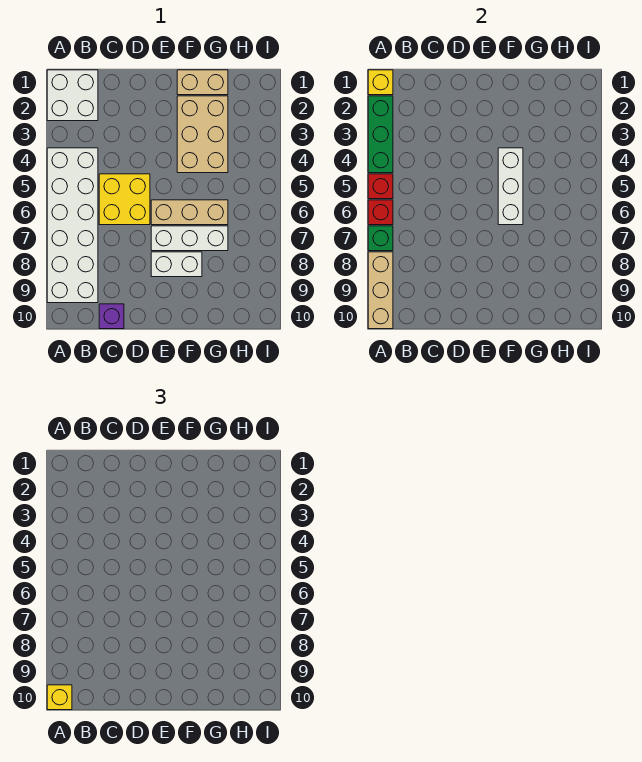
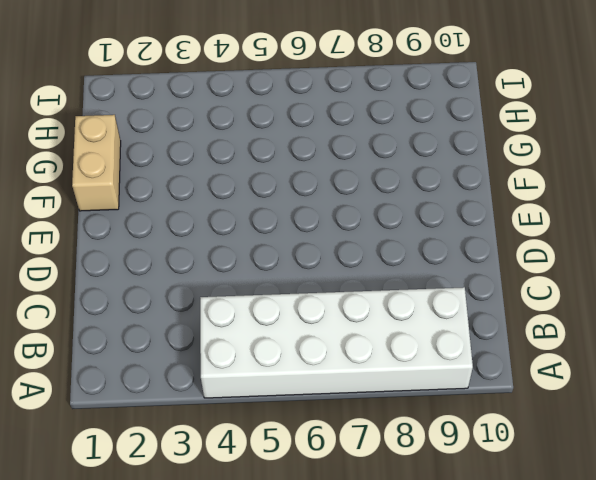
none -> white 2x2 brick [47,70,98,121]
none -> yellow 2x2 brick [99,174,150,225]
none -> purple 1x1 brick [99,304,124,329]

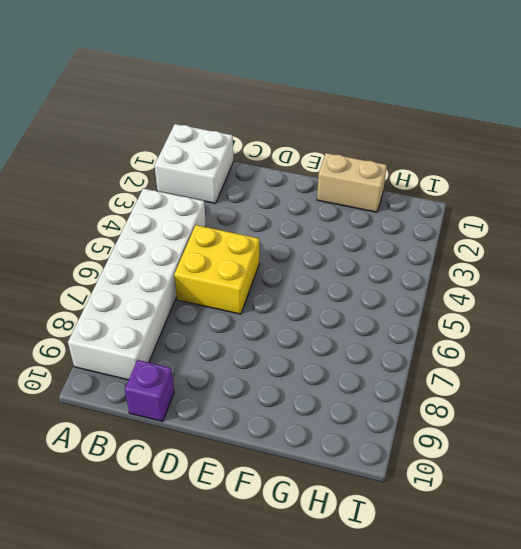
none -> tan 1x3 brick [151,200,228,225]
none -> white 1x3 brick [151,226,228,251]
none -> white 1x2 brick [151,252,202,277]

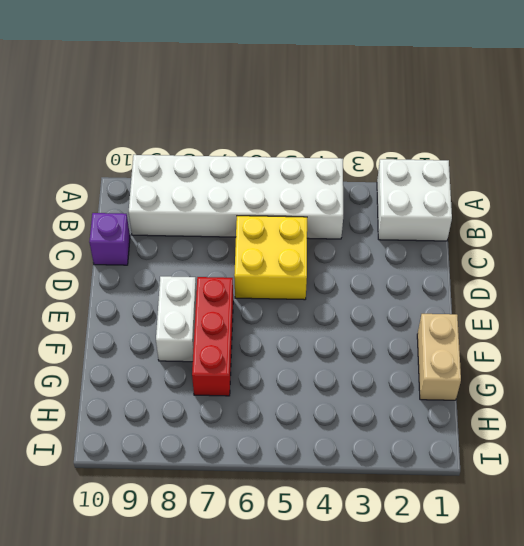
red 1x3 brick [192,277,233,396] -> white 1x3 brick [151,226,228,251]
none -> tan 1x3 brick [151,200,228,225]
none -> tan 2x3 brick [177,96,228,173]
none -> yellow 1x1 brick [368,70,393,95]

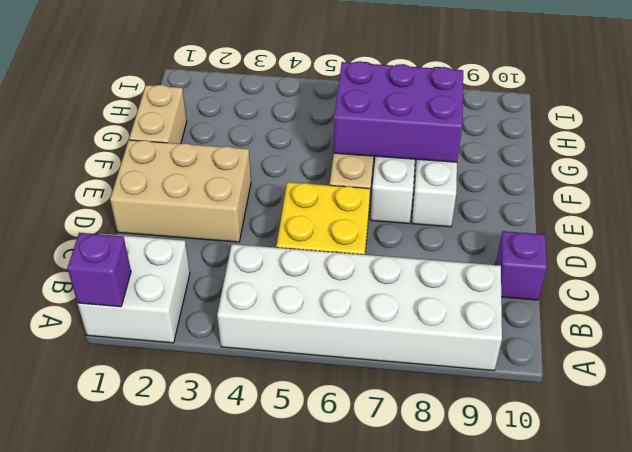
purple 1x1 brick [67,233,131,307] -> yellow 1x1 brick [368,70,393,95]
tan 2x3 brick [110,140,251,242] -> tan 2x3 brick moved to [177,96,228,173]
purple 2x3 brick [334,61,463,162] -> white 1x3 brick [498,148,523,225]
none -> green 1x3 brick [368,96,393,173]
none -> red 1x1 brick [368,174,393,199]
none -> red 1x1 brick [368,200,393,225]

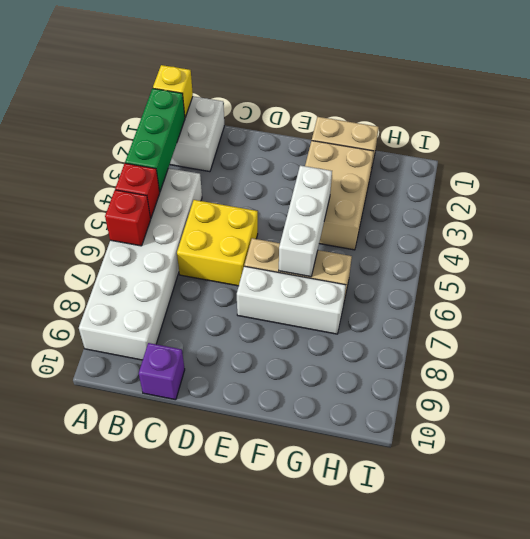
none -> white 1x2 brick [151,252,202,277]
none -> green 1x1 brick [368,226,393,251]
none -> tan 1x3 brick [368,252,393,329]

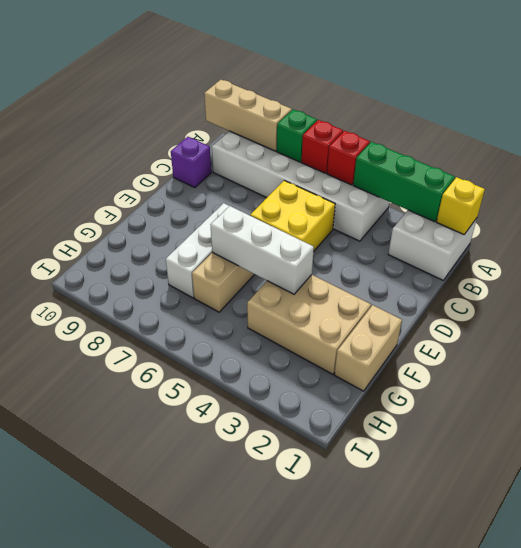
none -> white 1x2 brick [151,252,202,277]
none -> yellow 1x1 brick [47,685,72,710]

